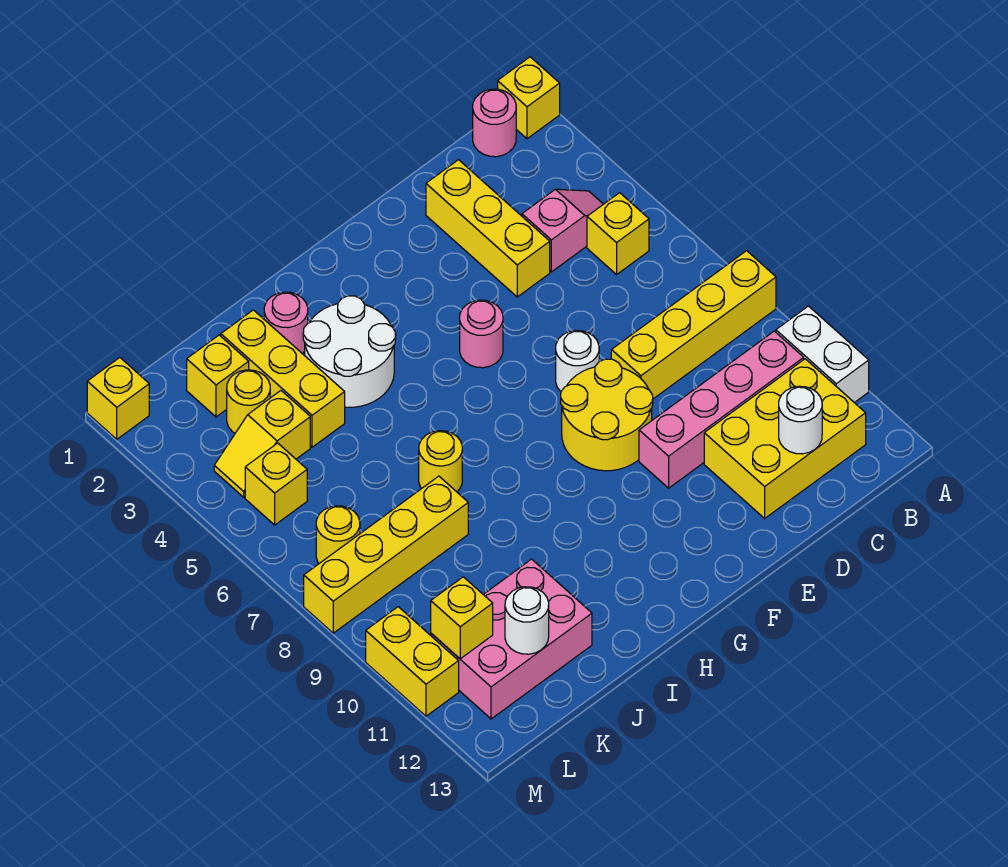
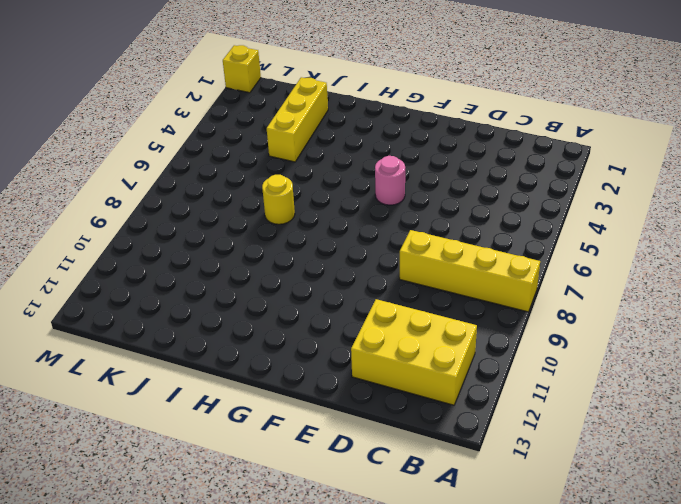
none -> yellow 1x1 brick [498,57,560,139]
none -> white 1x2 brick [776,306,869,403]
none -> pink 1x1 round brick [473,89,516,157]

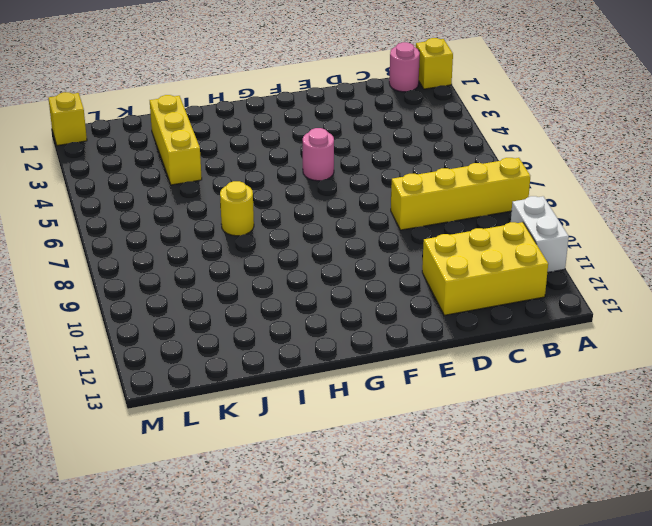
none -> pink 1x2 slope [522,189,603,272]
none -> yellow 1x1 brick [587,193,649,274]
none -> pink 1x4 brick [639,331,804,488]

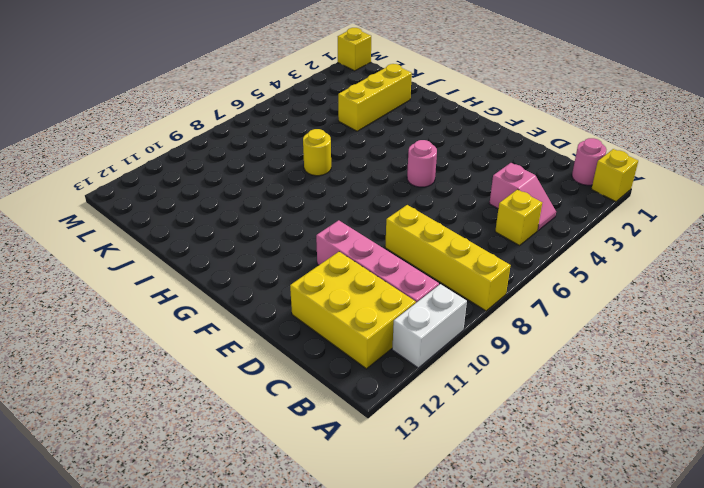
none -> yellow 1x3 brick [426,160,550,297]
none -> white 1x1 round brick [556,330,599,391]
none -> yellow 2x2 round brick [561,359,653,471]

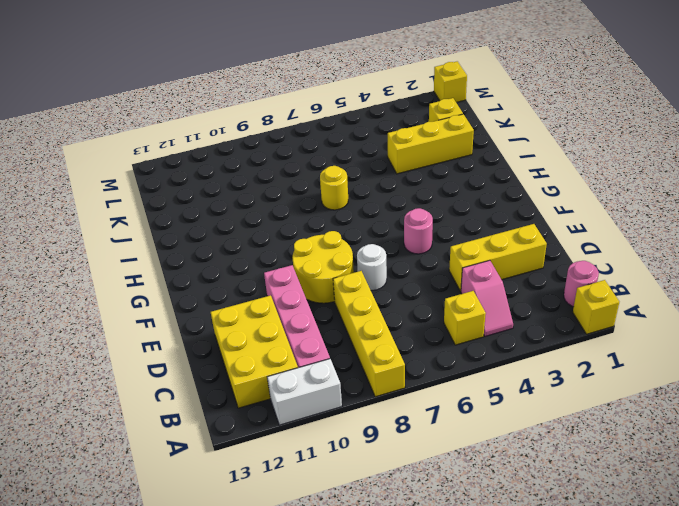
none -> white 2x2 round brick [303,296,396,407]
none -> pink 1x1 round brick [264,292,308,353]
none -> yellow 1x4 brick [304,476,468,633]

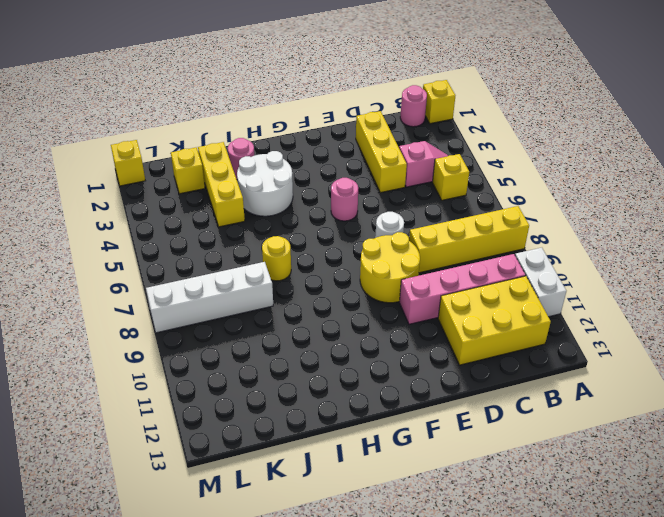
white 1x4 brick [146,262,273,333] -> yellow 1x4 brick [304,476,468,633]
none -> pink 2x3 brick [431,559,592,719]
none -> yellow 1x1 round brick [227,370,270,433]
none -> yellow 1x2 slope [214,391,310,497]

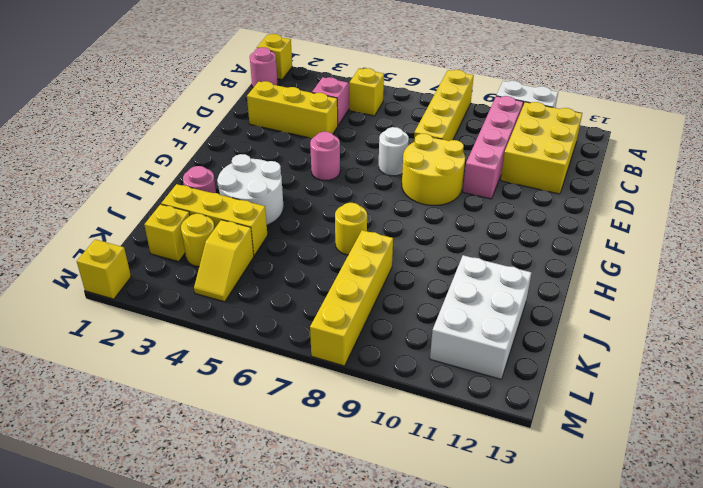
white 2x3 brick [430,255,531,379] -> pink 2x3 brick [431,559,592,719]
none -> yellow 1x1 brick [245,443,307,525]
none -> yellow 1x1 round brick [316,506,360,563]
none -> yellow 1x2 brick [366,607,459,716]

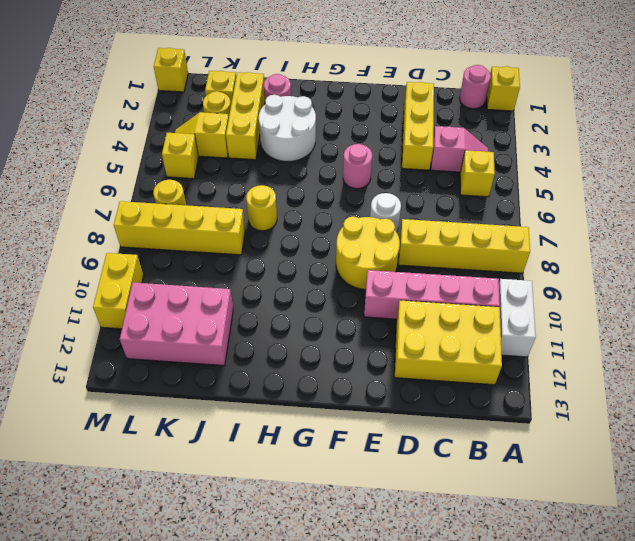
none -> white 1x1 round brick [779,386,822,454]
none -> white 1x1 round brick [505,587,549,654]
none -> yellow 1x1 brick [431,577,493,659]

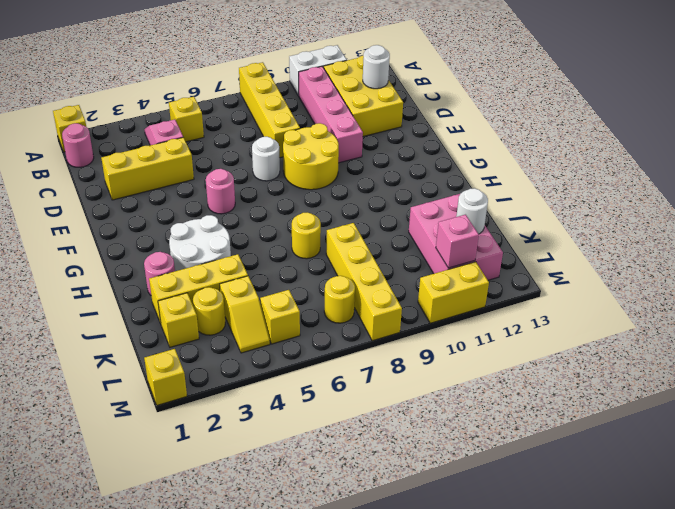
pink 1x1 brick [436,215,479,268] -> yellow 1x1 brick [431,577,493,659]

